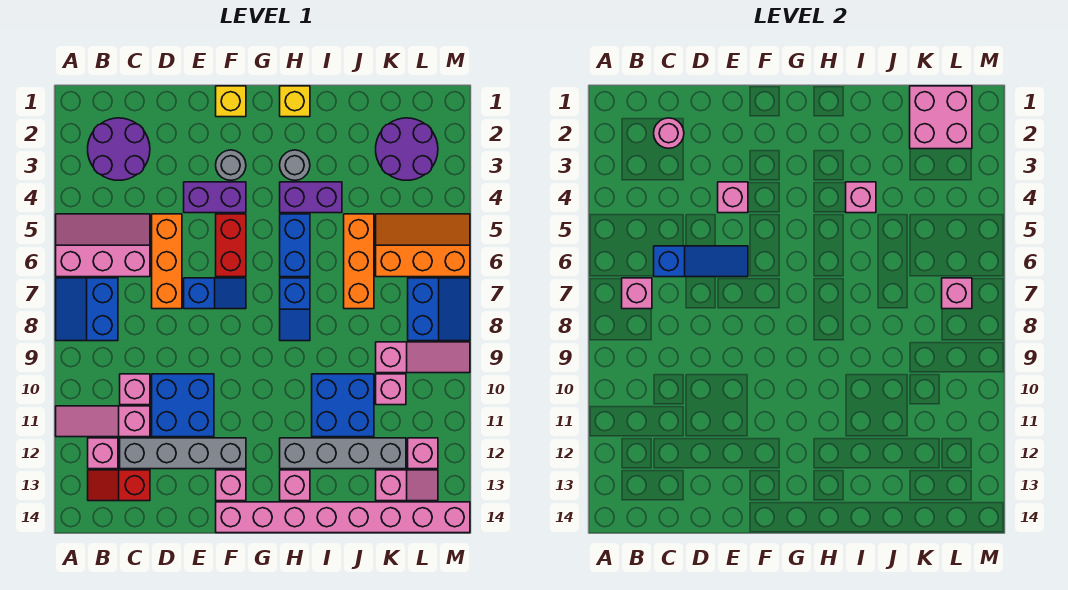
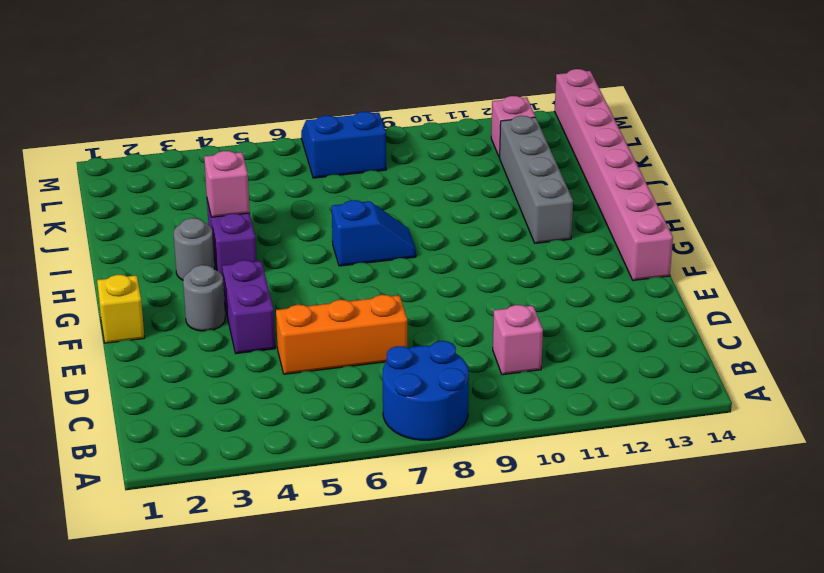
blue 2x2 round brick [383,341,469,440] -> blue 2x2 slope [56,278,118,341]
none -> pink 2x3 slope [56,214,150,277]
none -> pink 1x3 slope [56,406,150,437]
none -> purple 2x2 round brick [88,118,150,180]
none -> pink 1x1 brick [88,438,118,469]

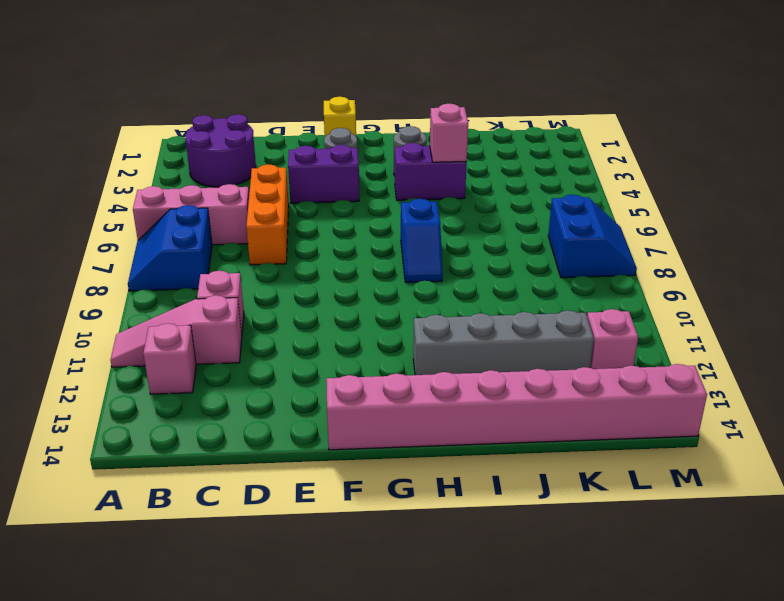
none -> red 1x2 slope [88,470,150,501]
none -> grey 1x4 brick [120,438,246,469]
none -> blue 2x2 brick [152,374,214,437]
none -> blue 1x2 slope [184,278,246,309]

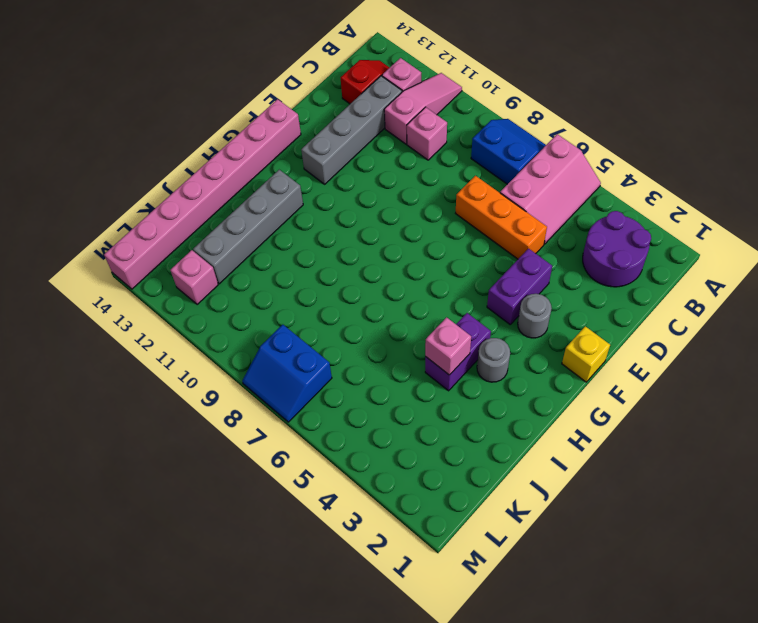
none -> blue 2x2 brick [152,374,214,437]
none -> blue 1x2 slope [184,278,246,309]
none -> red 1x2 brick [216,214,246,277]
none -> pink 1x1 brick [216,470,246,501]

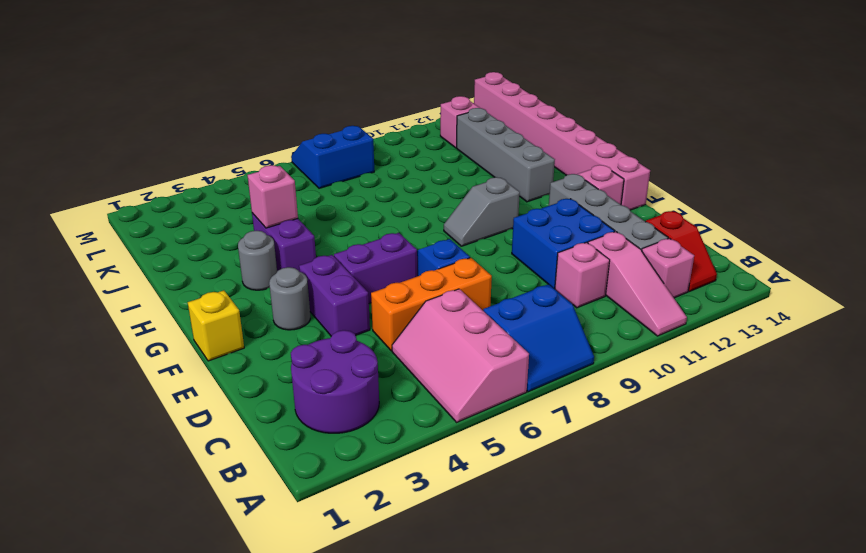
purple 1x2 brick [334,233,417,303] -> red 1x2 brick [216,214,246,277]
grey 1x2 slope [444,177,520,246] -> none
none -> yellow 1x1 brick [280,86,310,117]
none -> blue 1x2 brick [280,214,310,277]
none -> blue 1x2 slope [280,278,310,341]
none -> pink 1x1 brick [280,470,310,501]

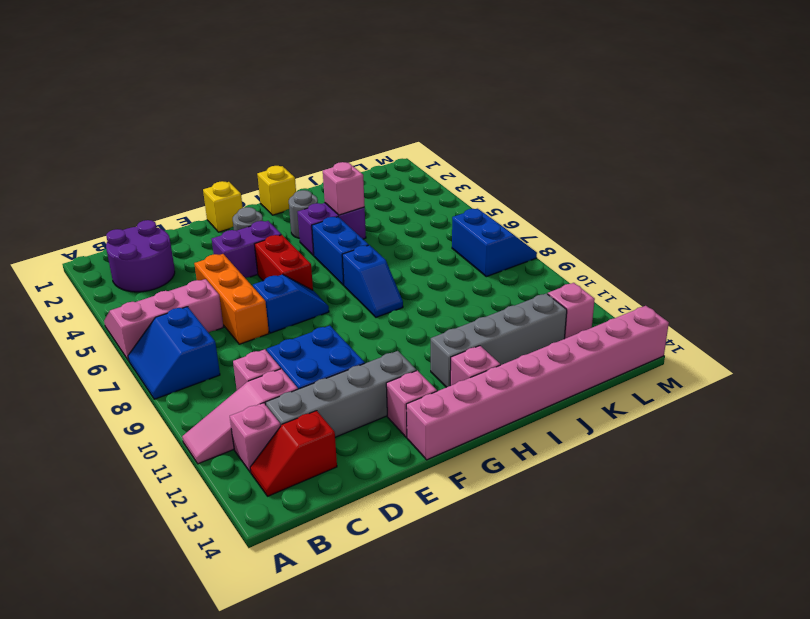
none -> blue 2x2 brick [312,374,374,437]
none -> orange 1x3 brick [344,214,374,309]
none -> purple 2x2 round brick [376,118,438,180]
none -> orange 2x3 slope [376,214,470,277]

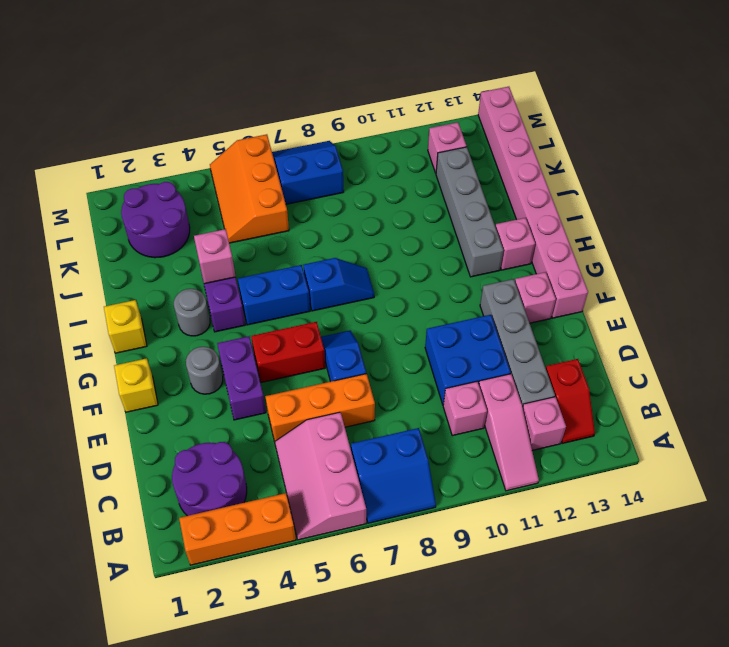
orange 1x3 brick [179,493,296,565] -> orange 1x3 brick moved to [344,214,374,309]
none -> blue 2x2 brick [312,374,374,437]
none -> pink 1x3 slope [376,342,470,373]
none -> pink 1x1 brick [376,374,406,405]
none -> pink 1x2 slope [376,470,438,501]

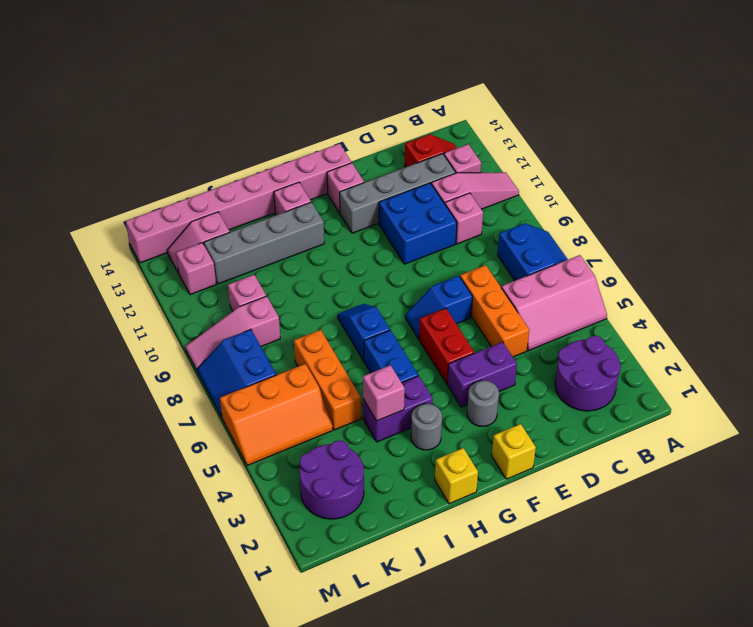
none -> blue 2x2 brick [312,374,374,437]
none -> pink 1x1 brick [622,278,652,309]
none -> pink 1x1 round brick [654,118,684,148]
none -> blue 1x3 slope [654,246,748,277]

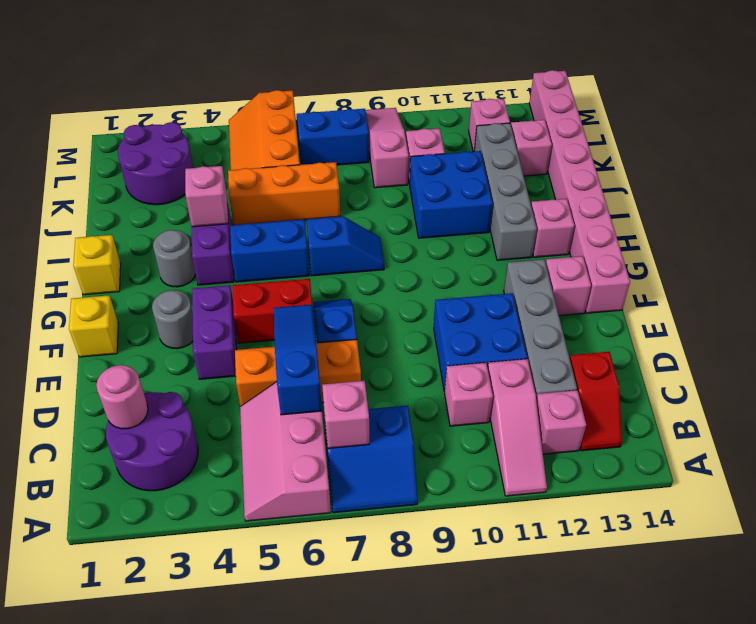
none -> pink 1x1 brick [718,182,748,213]
none -> pink 2x2 brick [910,86,972,149]
none -> pink 1x1 brick [942,278,972,309]

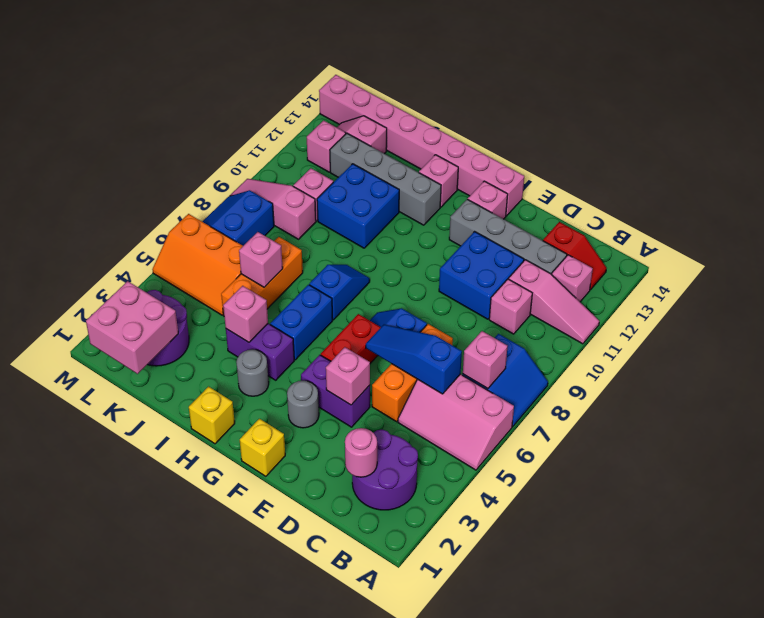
pink 1x1 brick [239,232,283,287] -> pink 1x1 brick moved to [942,278,972,309]

